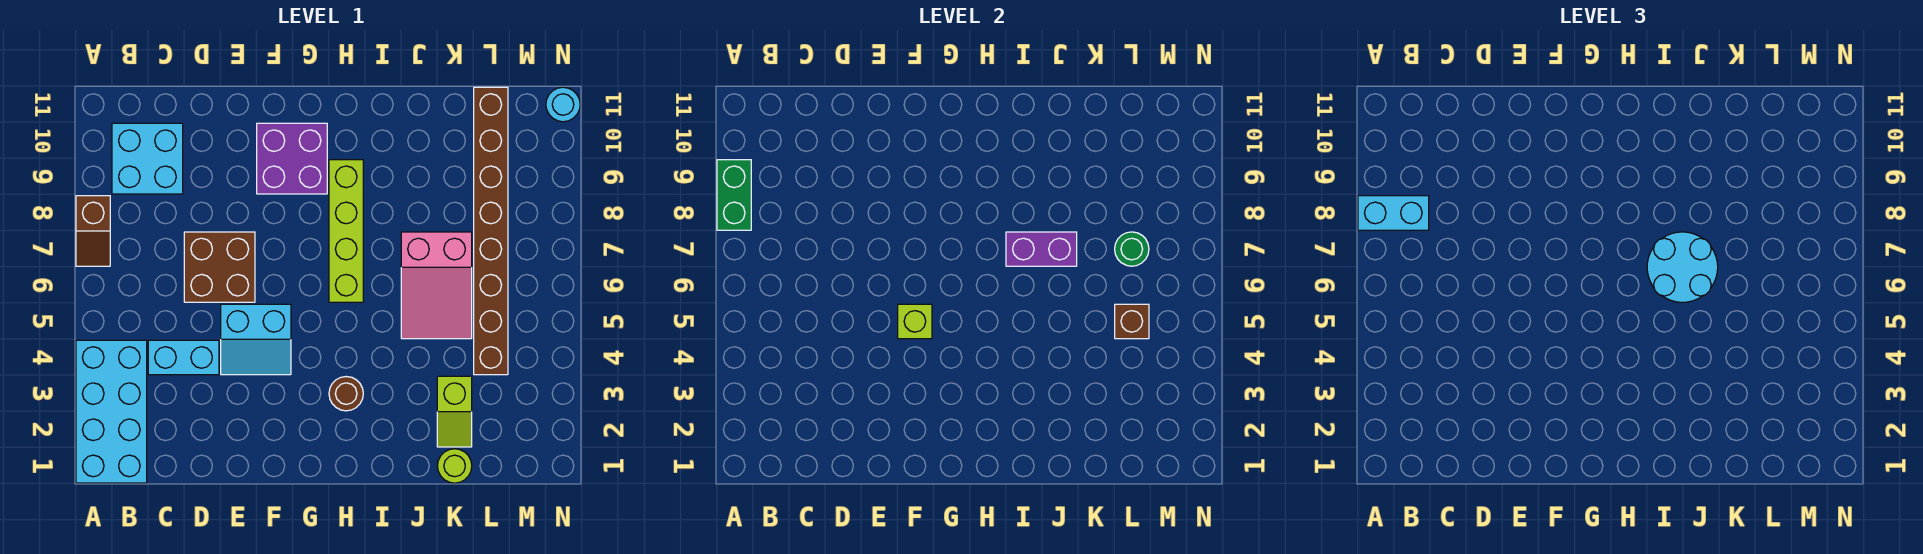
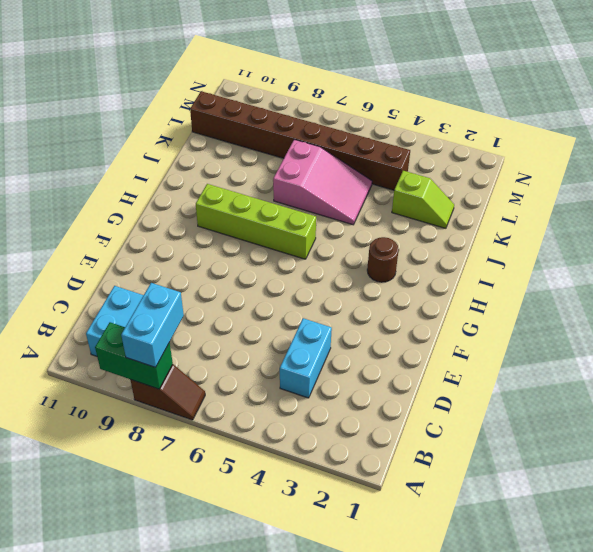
none -> cyan 2x4 brick [76,340,147,483]
none -> brown 2x2 brick [184,232,255,302]
none -> cyan 2x2 slope [221,304,291,375]

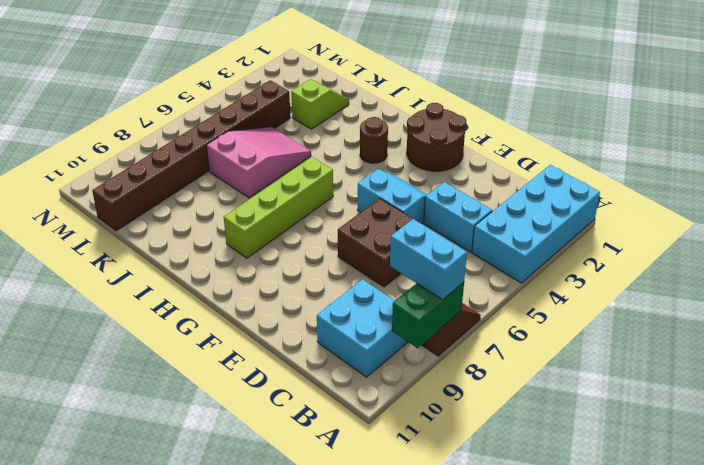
brown 2x2 round brick [407,103,466,171] -> none
none -> purple 2x2 brick [257,123,327,194]
none -> lime 1x1 round brick [437,449,472,483]
none -> cyan 1x1 round brick [546,87,580,122]

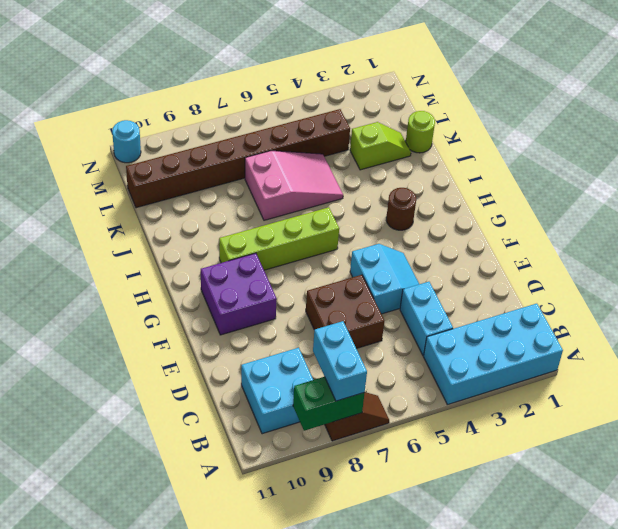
none -> lime 1x1 brick [898,304,932,339]
none -> purple 1x2 brick [1006,232,1077,266]
none -> brown 1x1 brick [1115,304,1149,339]

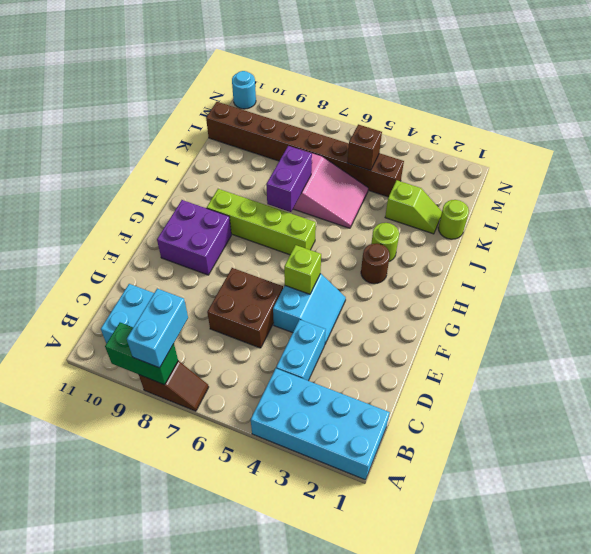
lime 1x1 round brick [371,223,399,261] -> none
none -> green 1x1 round brick [1115,232,1149,266]
none -> cyan 2x2 round brick [1647,232,1718,302]

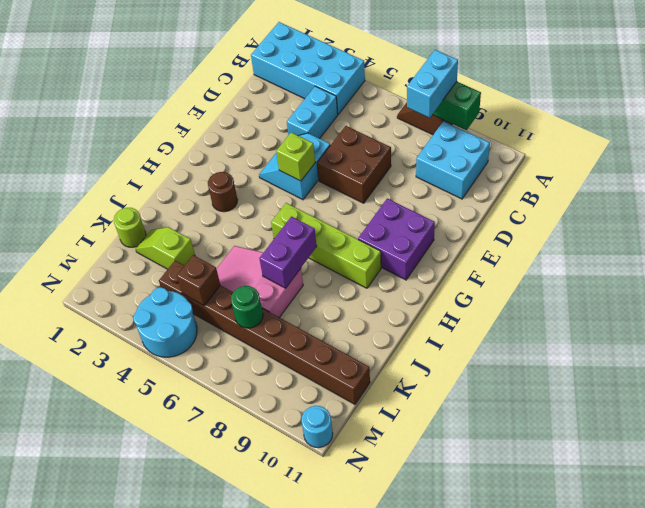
cyan 2x2 round brick [133,287,197,357] -> cyan 2x2 round brick moved to [1647,232,1718,302]

